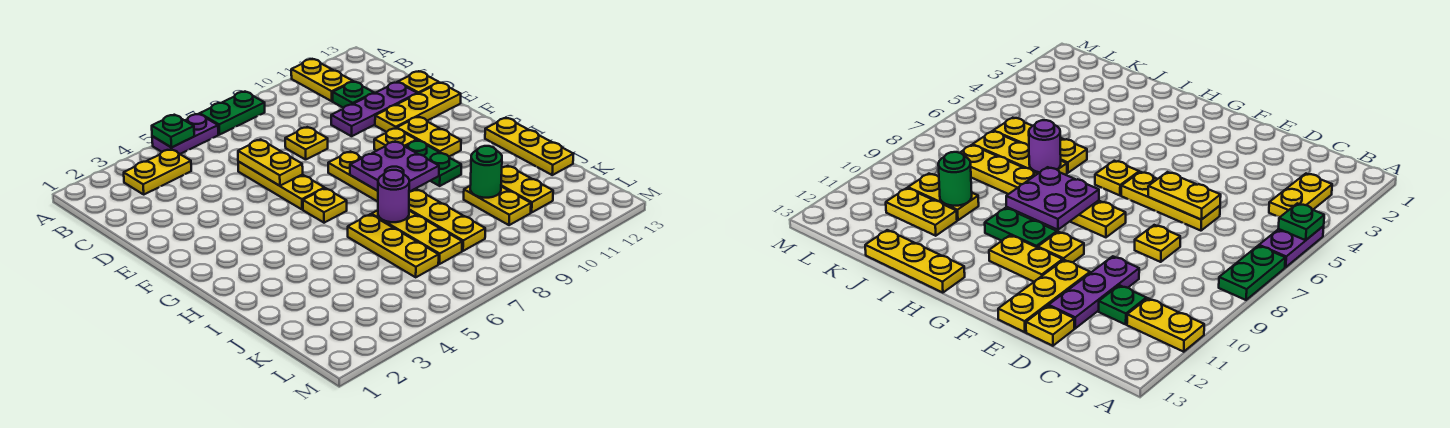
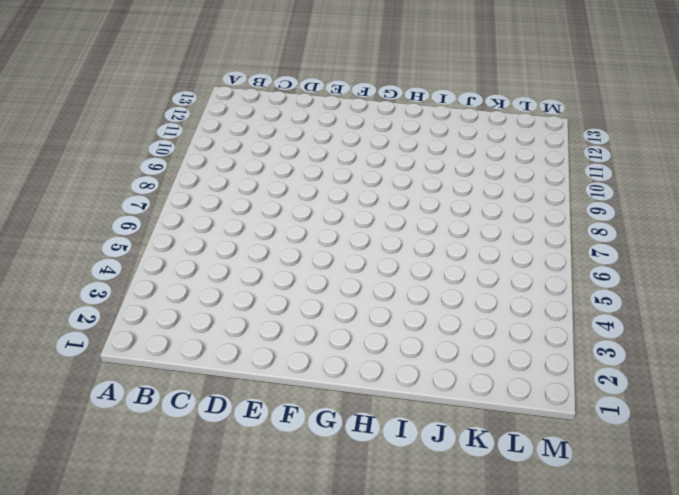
none -> purple 1x2 plate [152,114,218,154]
none -> green 1x2 plate [200,92,265,135]
none -> yellow 1x2 plate [291,59,353,101]

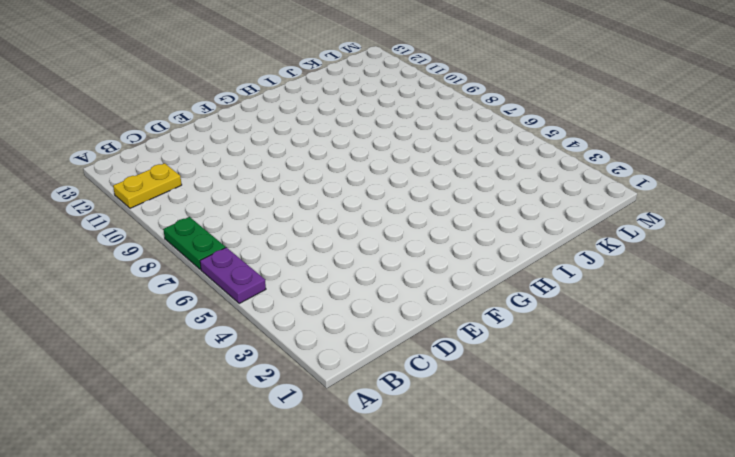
none -> yellow 1x2 plate [124,149,191,194]
none -> green 1x1 plate [333,82,374,108]
none -> yellow 1x3 plate [238,162,324,209]

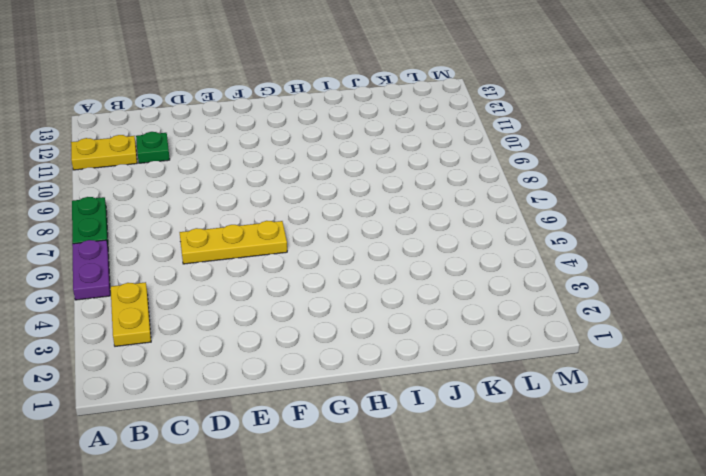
none -> yellow 1x1 plate [285,127,328,160]
none -> purple 1x3 plate [331,82,417,136]
none -> yellow 1x1 plate [398,71,439,94]

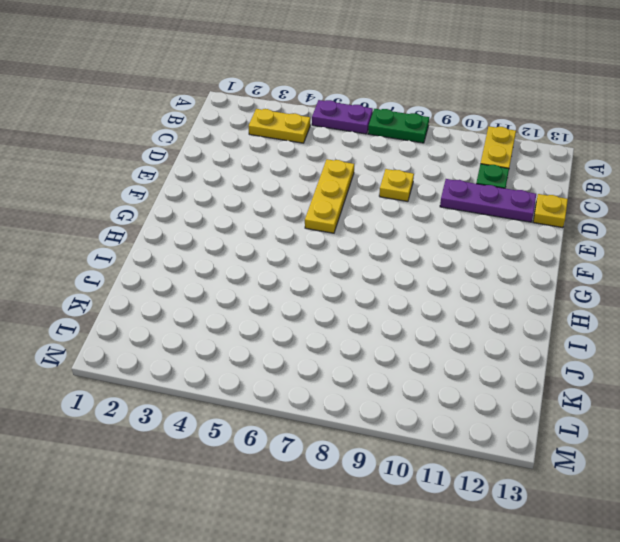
none -> yellow 1x3 plate [375,83,461,132]
none -> yellow 1x6 plate [328,151,485,251]
none -> yellow 1x1 plate [374,128,417,151]

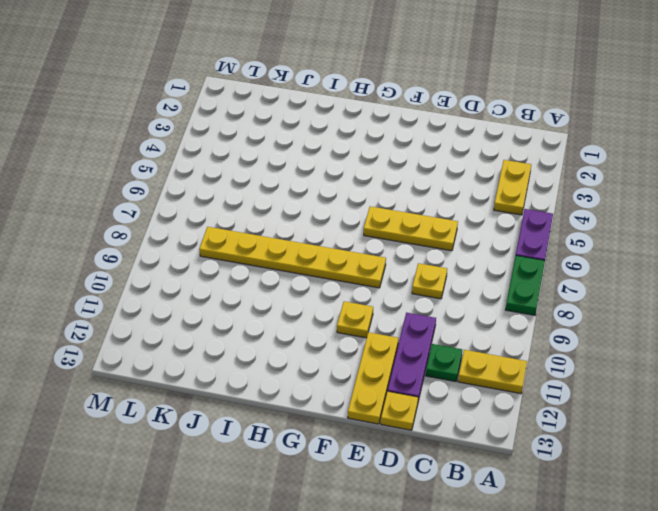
none -> yellow 1x2 plate [397,117,461,156]
none -> yellow 1x1 plate [303,188,347,223]
none -> green 1x2 plate [405,140,461,186]

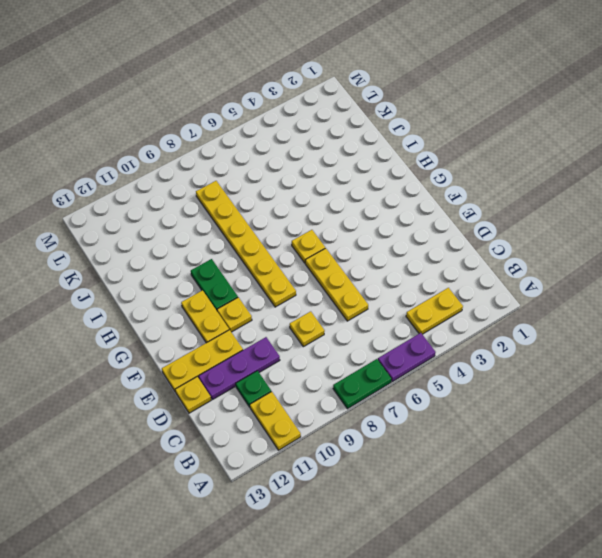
none -> yellow 1x3 plate [485,118,573,175]
none -> yellow 1x3 plate [348,214,439,277]
none -> yellow 1x3 plate [371,210,462,264]

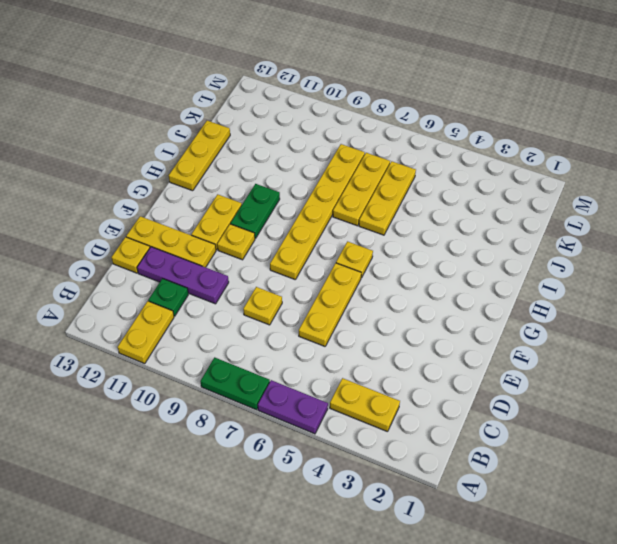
none -> yellow 1x2 plate [464,186,531,225]
none -> yellow 1x2 plate [501,166,553,213]
none -> green 1x1 plate [152,115,194,147]

